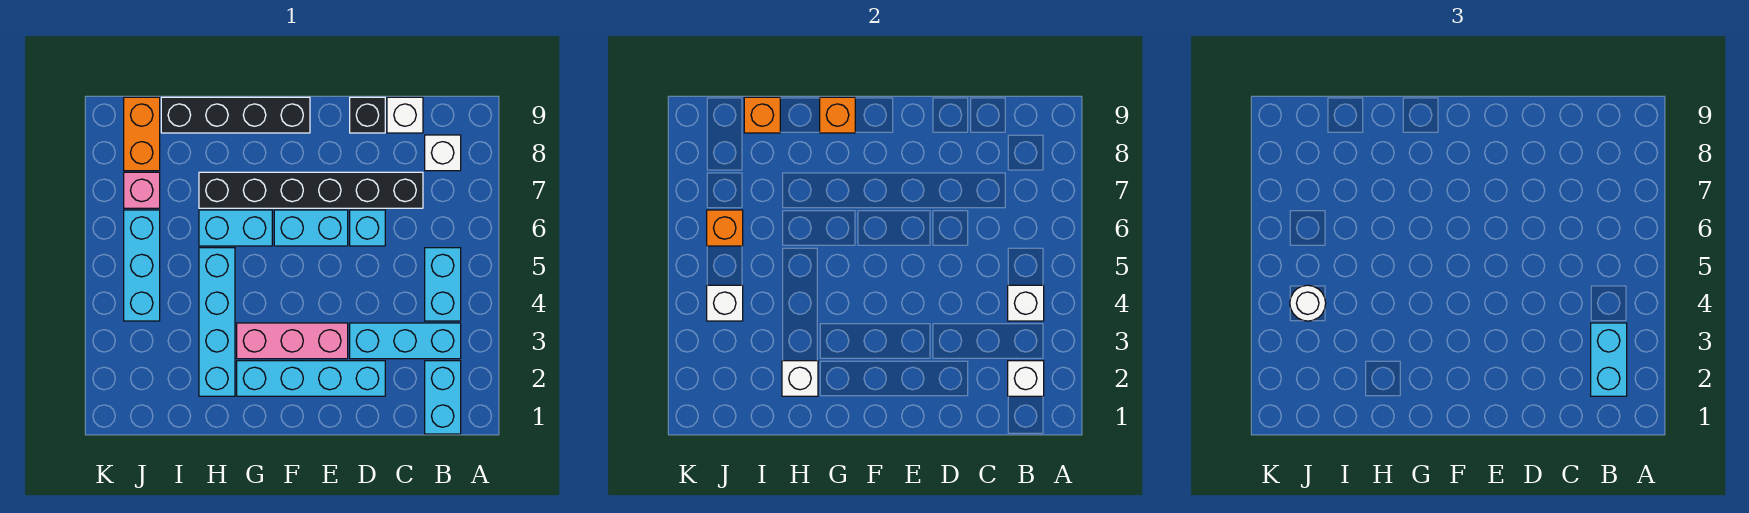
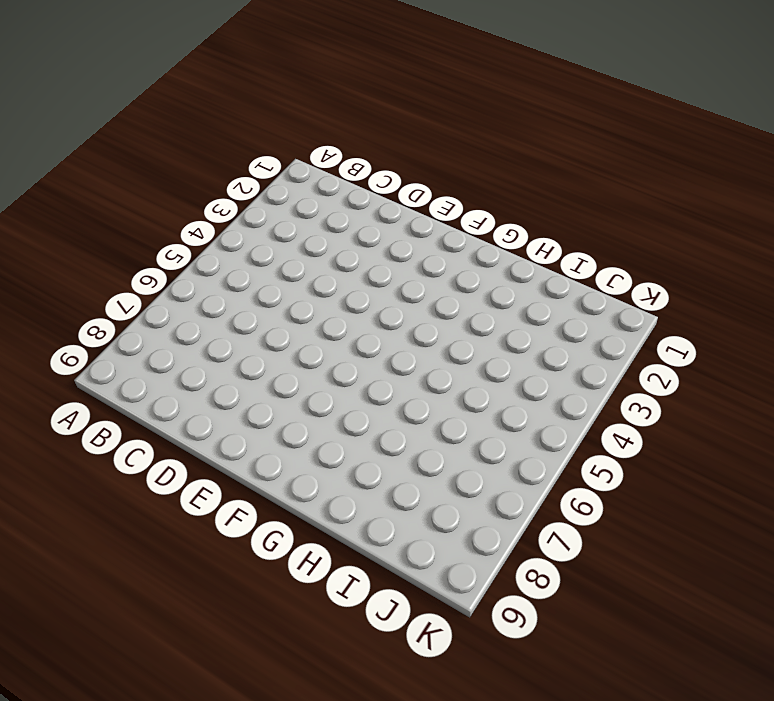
none -> cyan 1x2 brick [425,361,461,434]
none -> cyan 1x3 brick [350,323,461,359]
none -> cyan 1x2 brick [425,248,461,321]

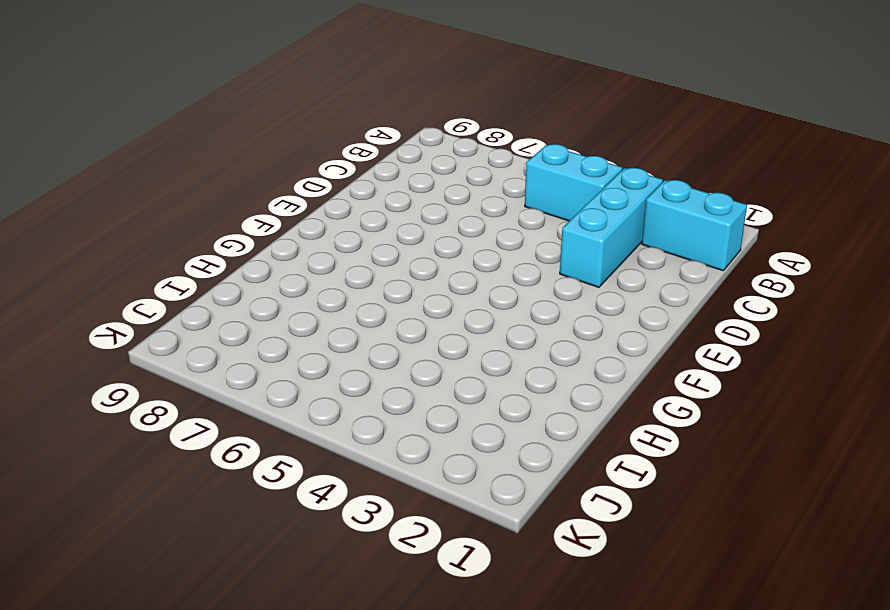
none -> white 1x1 brick [425,135,461,171]
none -> black 1x6 brick [199,172,423,208]
none -> white 1x1 brick [387,97,423,133]

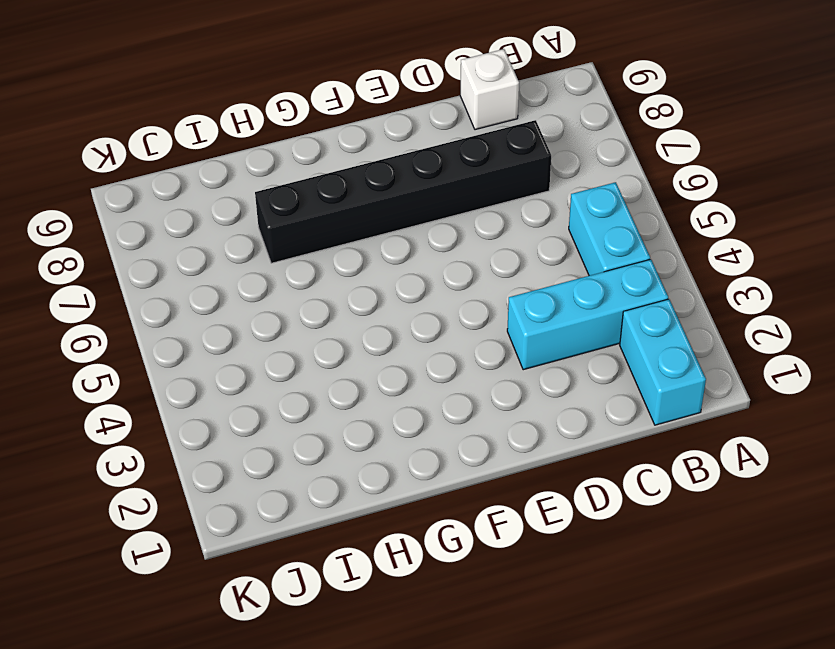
none -> white 1x1 brick [425,135,461,171]
none -> cyan 1x4 brick [237,361,385,396]
none -> cyan 1x1 brick [350,210,385,246]

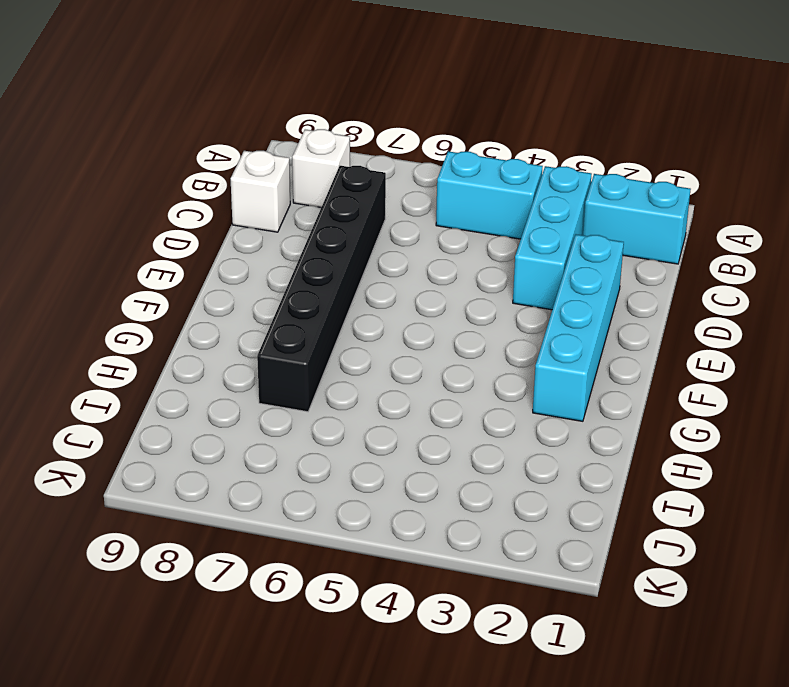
none -> cyan 1x1 brick [350,210,385,246]
none -> black 1x1 brick [350,97,385,133]
none -> pink 1x3 brick [237,323,348,359]

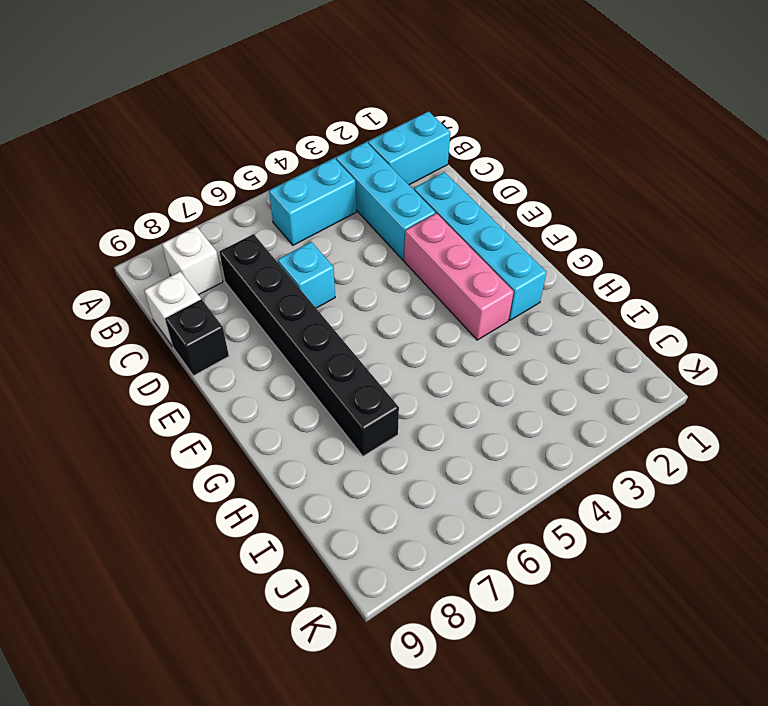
none -> cyan 1x2 brick [274,210,348,246]
none -> black 1x4 brick [161,97,310,133]
none -> cyan 1x2 brick [199,210,272,246]

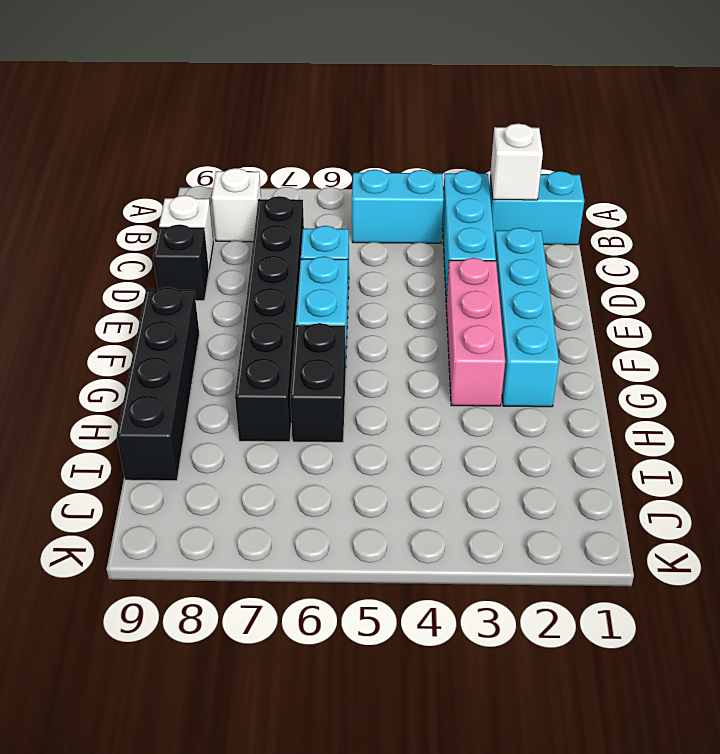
black 1x2 brick [290,323,346,442] -> cyan 1x2 brick [199,210,272,246]
none -> cyan 1x4 brick [199,248,235,396]
none -> cyan 1x3 brick [124,210,160,321]
none -> pink 1x1 brick [124,172,160,208]

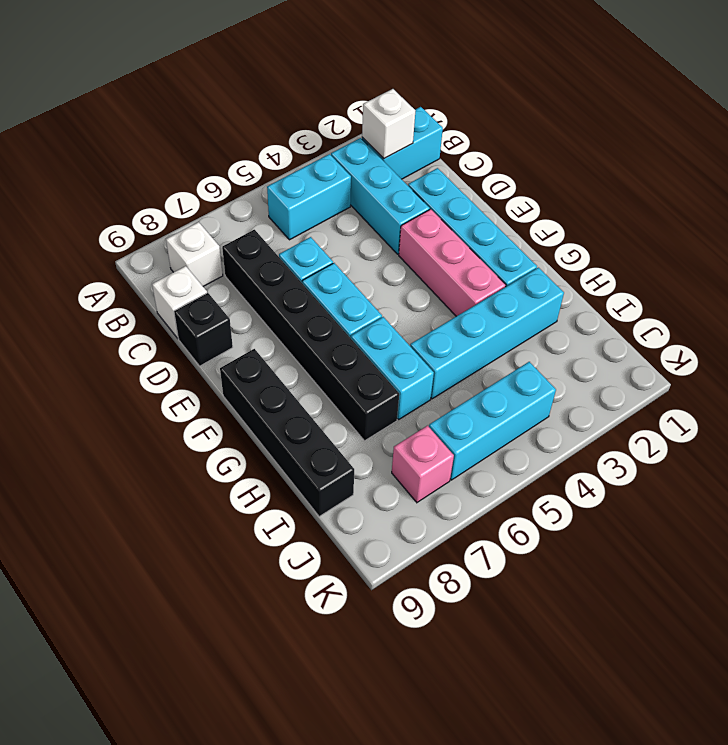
none -> orange 1x2 brick [124,97,160,171]
none -> white 1x1 brick [1008,285,1044,321]
none -> orange 1x1 brick [820,97,855,133]

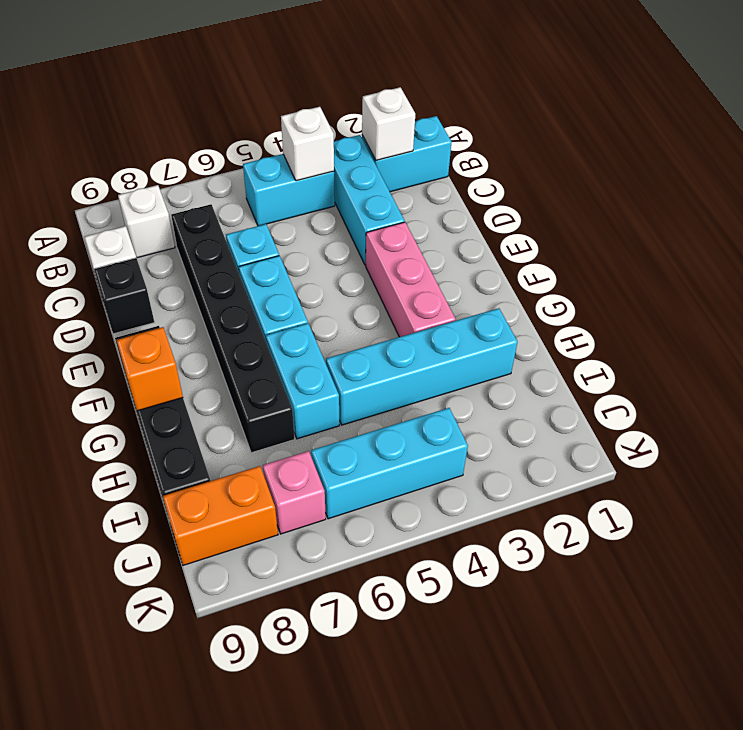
none -> cyan 1x4 brick [237,361,385,396]
none -> white 1x1 brick [782,361,818,396]
none -> orange 1x1 brick [744,97,780,133]

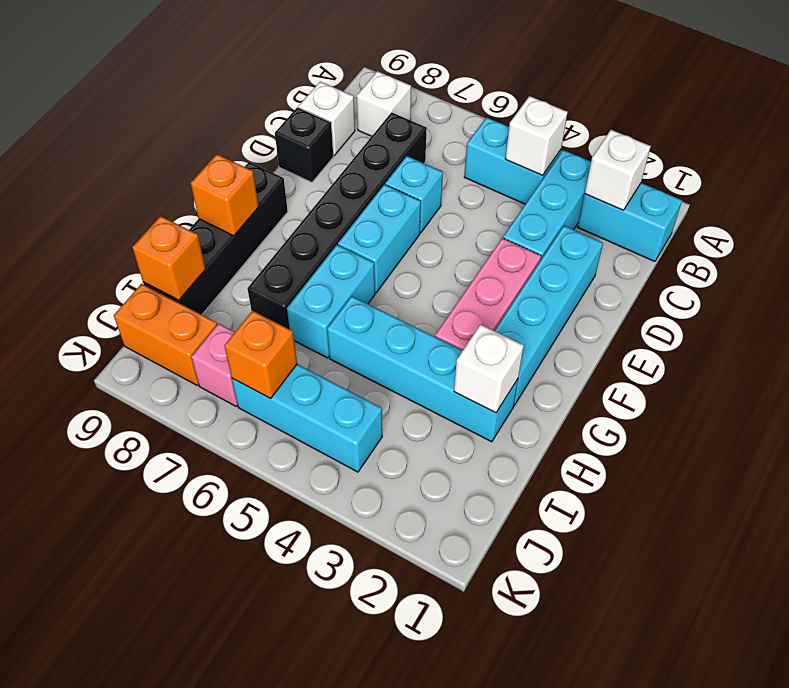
none -> white 1x1 brick [707,285,743,321]
none -> cyan 1x2 brick [1591,323,1627,396]
none -> white 1x1 round brick [1290,285,1326,321]

